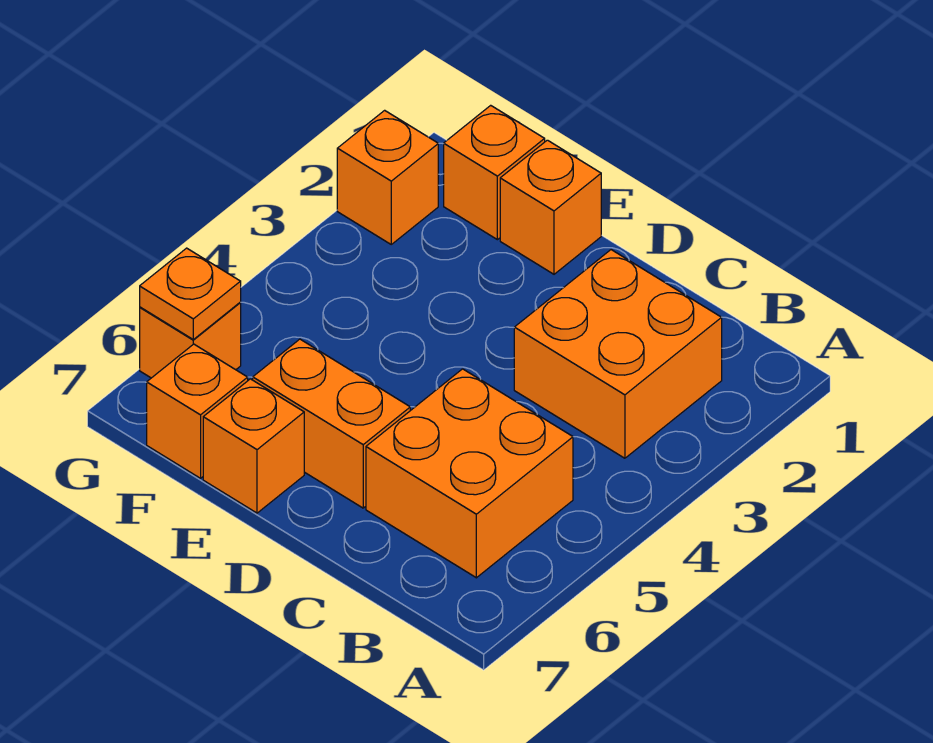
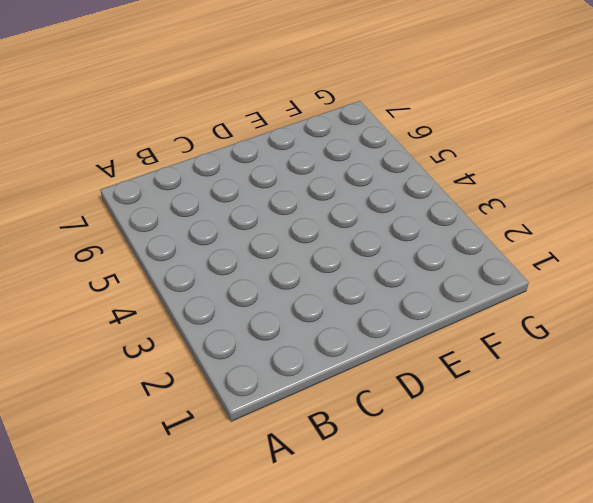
none -> orange 2x2 brick [514,250,722,458]
none -> orange 2x2 brick [366,369,573,578]

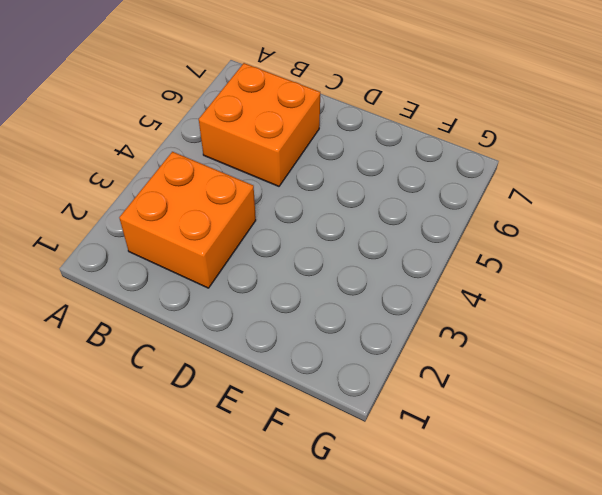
none -> orange 1x2 brick [253,339,410,508]
none -> orange 1x1 brick [500,140,601,274]

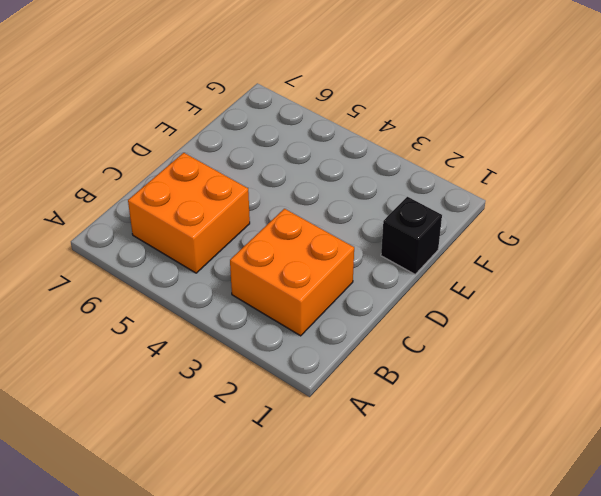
black 1x1 brick [381,197,442,274] -> orange 1x1 brick [500,140,601,274]
none -> orange 1x2 brick [253,339,410,508]
none -> orange 1x1 brick [203,379,304,513]

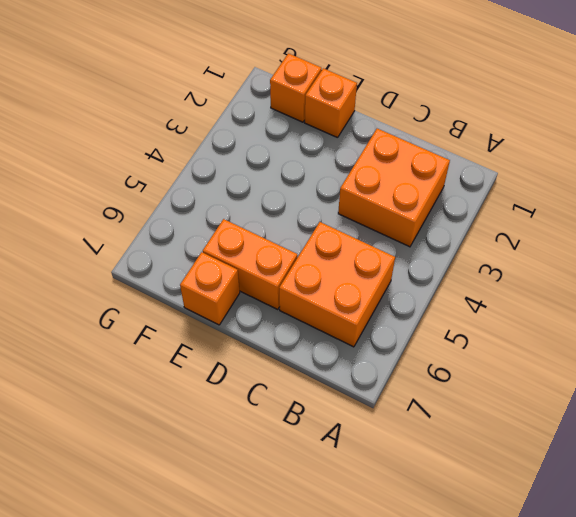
none -> orange 1x1 brick [147,344,248,478]
none -> orange 1x1 brick [337,110,438,244]

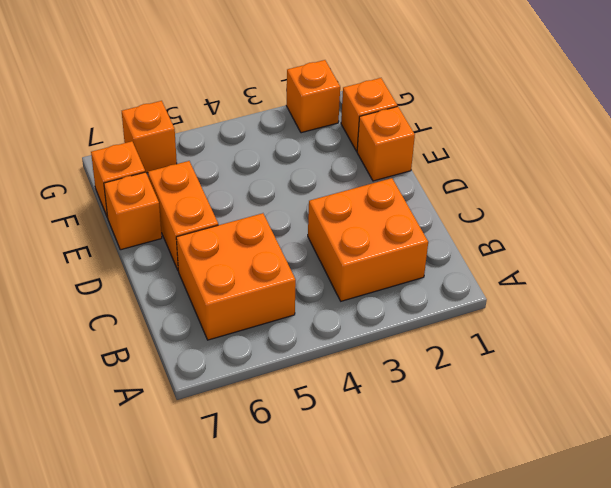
none -> orange 1x1 plate [140,248,241,339]

